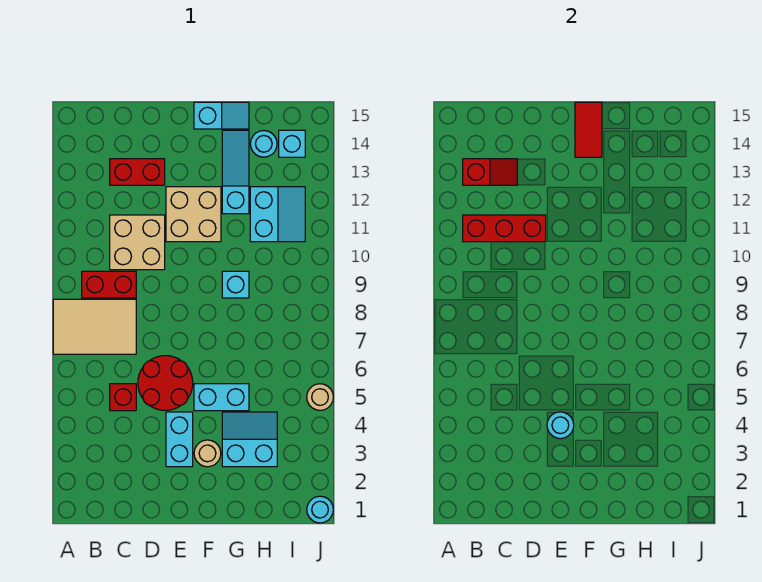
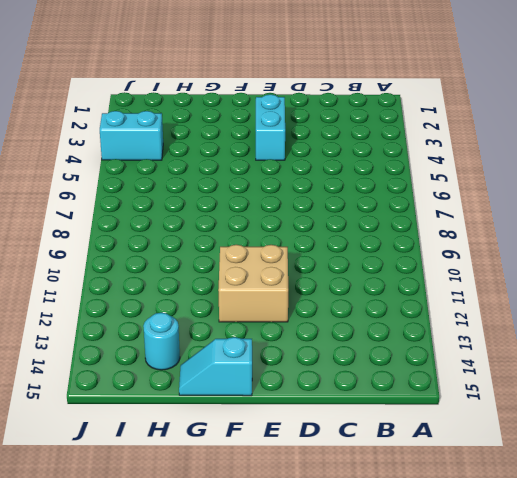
cyan 1x2 brick [100,111,163,160] -> cyan 1x2 brick moved to [194,384,249,411]
none -> tan 2x3 tile [53,299,136,354]
none -> red 1x2 brick [82,271,136,298]
none -> red 1x1 brick [110,384,136,411]

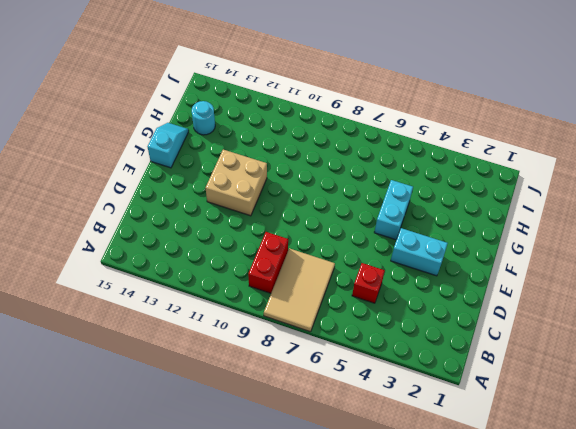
none -> tan 2x2 brick [110,215,165,270]
none -> red 1x2 brick [110,159,165,185]
none -> red 2x2 round brick [138,356,193,410]

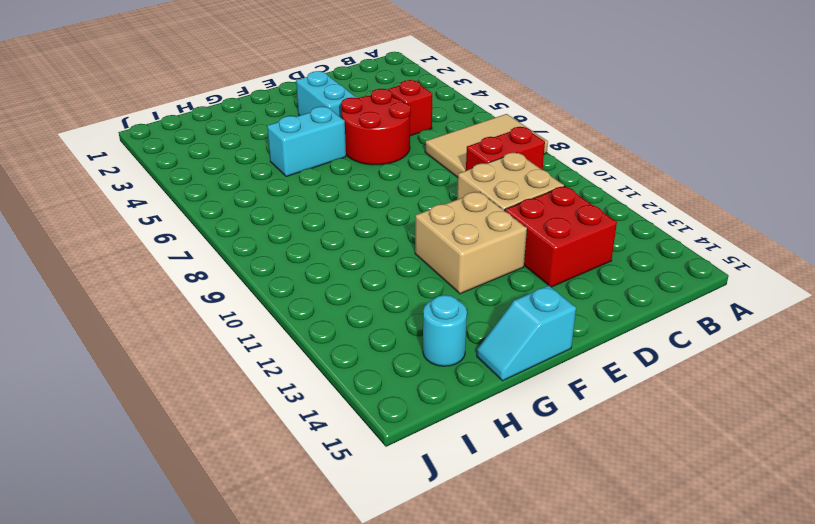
red 2x2 brick [505,186,617,287] -> red 1x2 brick [110,159,165,185]
none -> tan 1x1 round brick [194,440,221,467]
none -> cyan 2x2 slope [222,412,277,467]
none -> cyan 1x1 brick [222,271,249,298]

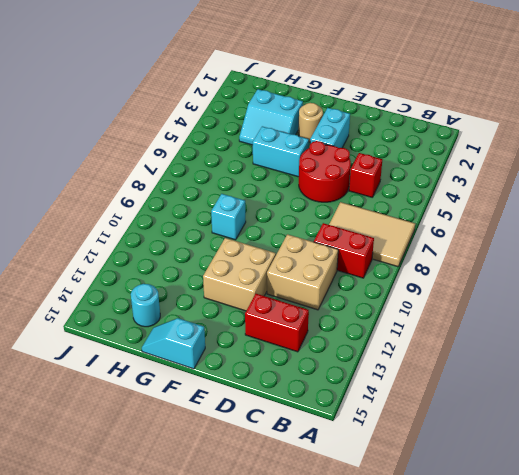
none -> cyan 1x3 slope [222,130,249,214]
none -> cyan 2x2 slope [250,187,305,242]
none -> cyan 1x1 brick [279,130,305,157]

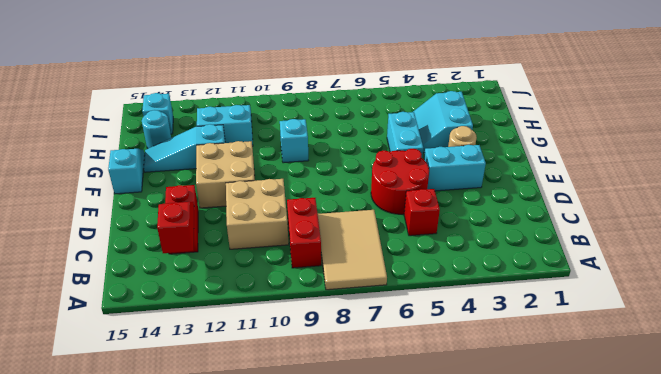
none -> cyan 1x1 round brick [307,496,333,523]
none -> tan 1x1 round brick [307,384,333,410]
none -> red 1x3 brick [463,215,546,242]

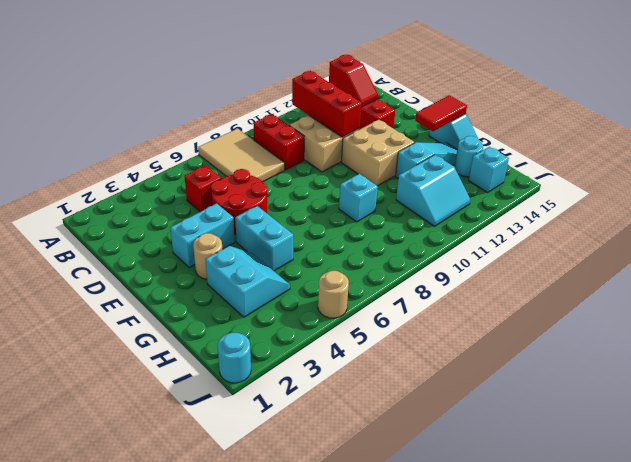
none -> cyan 1x1 round brick [547,412,574,439]

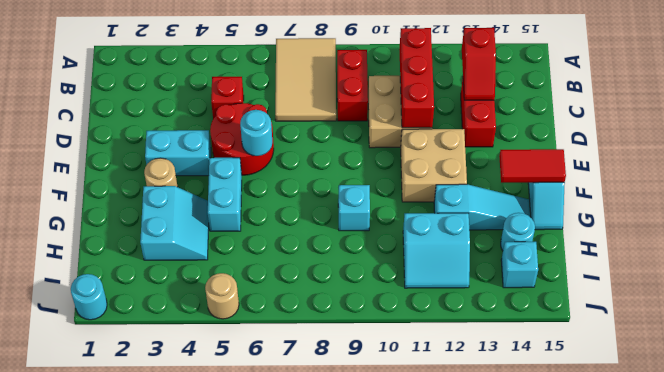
cyan 1x1 round brick [240,110,272,156] -> cyan 1x1 round brick moved to [547,412,574,439]

